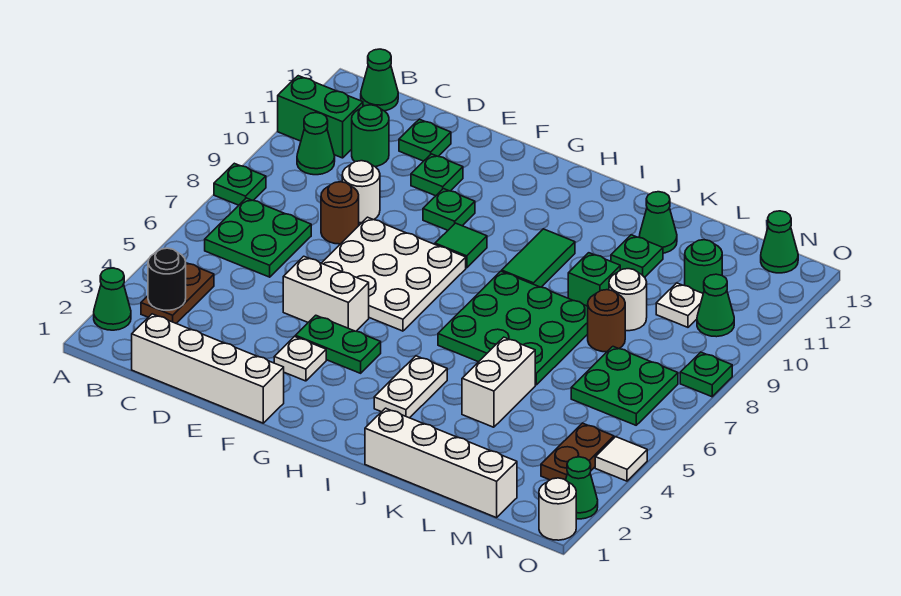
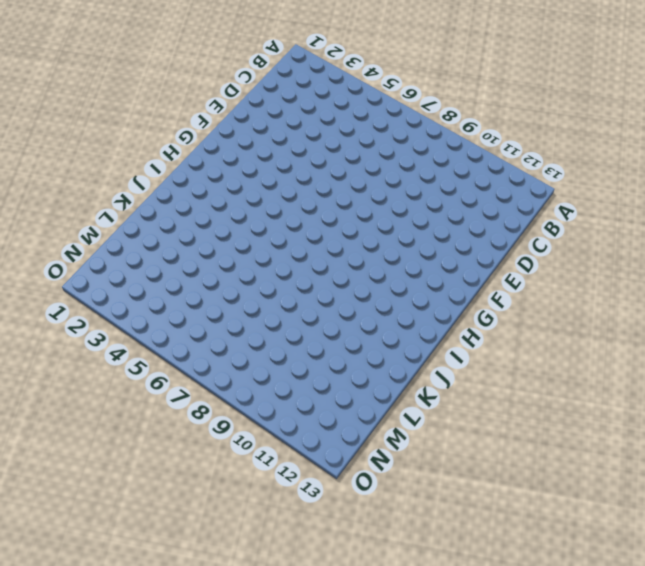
none -> green 1x1 cone [94,268,131,330]
none -> green 1x1 plate [214,163,266,205]
none -> green 1x2 brick [278,76,363,158]
none -> brown 1x2 plate [141,263,214,323]

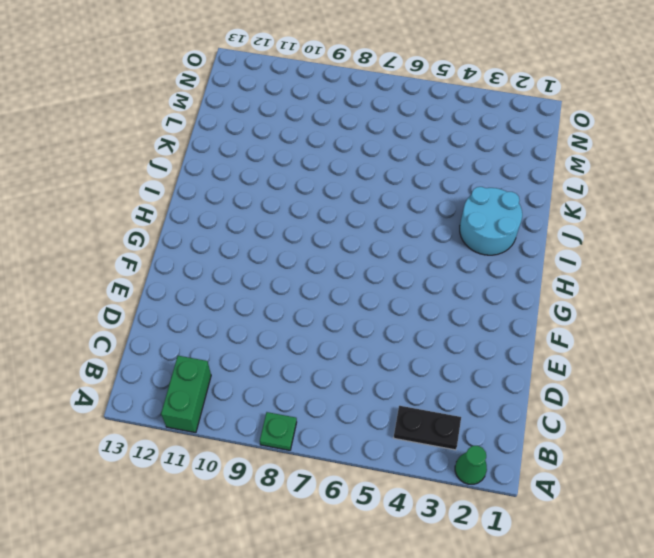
black 1x2 plate [393,406,461,450] -> brown 1x2 plate [141,263,214,323]
cyan 2x2 round brick [460,187,522,255] -> white 1x2 plate [374,356,447,418]
none -> green 2x2 plate [205,198,311,277]
none -> green 1x1 cone [297,113,335,175]
none -> green 1x1 cone [361,49,398,111]
none -> white 1x4 brick [132,314,284,423]

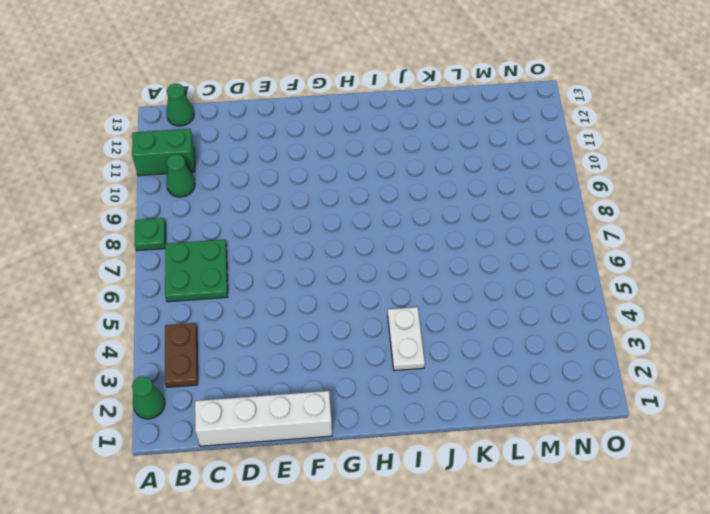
none -> green 1x1 round brick [352,105,389,167]
none -> brown 1x1 round brick [321,182,359,244]
none -> white 1x1 round brick [342,161,380,223]
none -> green 1x1 plate [399,119,451,161]

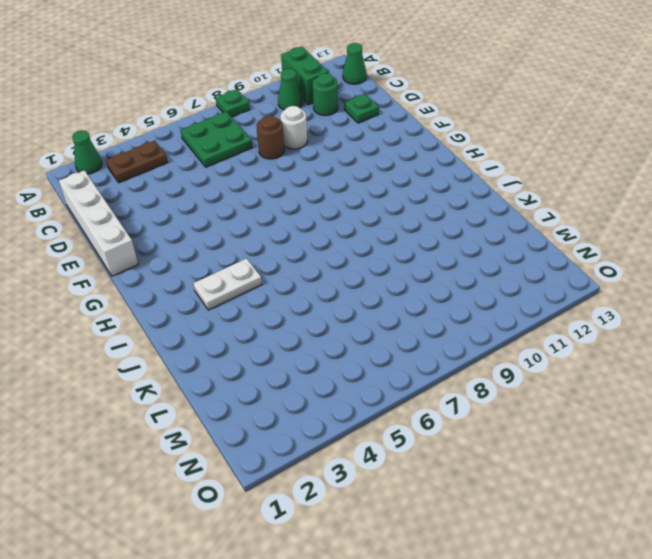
none -> white 1x2 brick [283,256,369,331]
none -> white 3x3 plate [322,217,466,331]
none -> green 1x1 plate [411,154,463,196]
none -> white 1x1 plate [274,336,326,381]

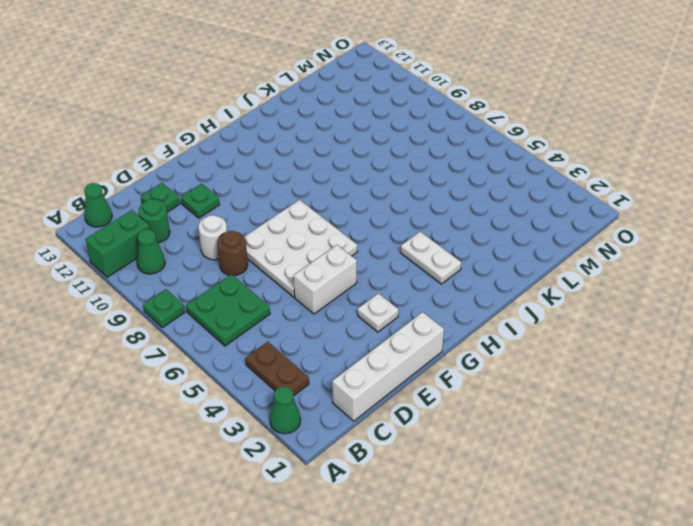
none -> green 1x2 plate [295,315,381,373]
none -> green 1x1 plate [423,189,475,230]
none -> green 1x1 tile [435,223,487,268]
none -> green 3x3 plate [438,271,588,385]

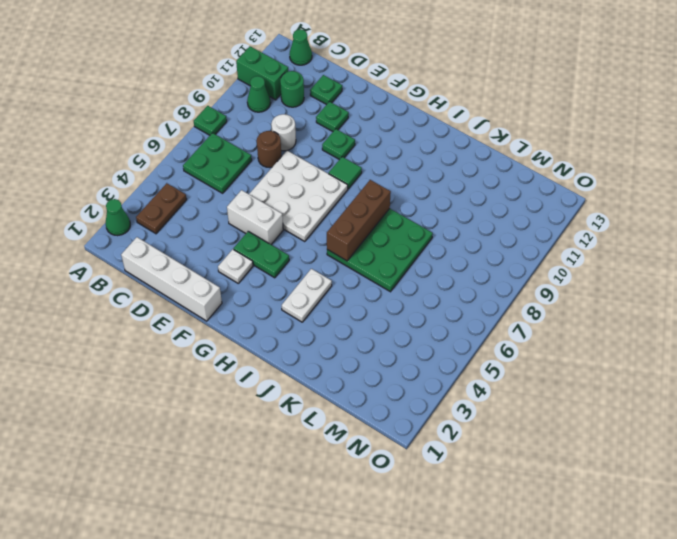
brown 1x3 brick [327,180,391,261] -> none
none -> green 1x2 tile [502,229,575,287]
none -> white 1x4 brick [365,408,517,518]
none -> white 1x2 brick [462,337,535,427]
none -> green 1x1 brick [568,253,620,306]

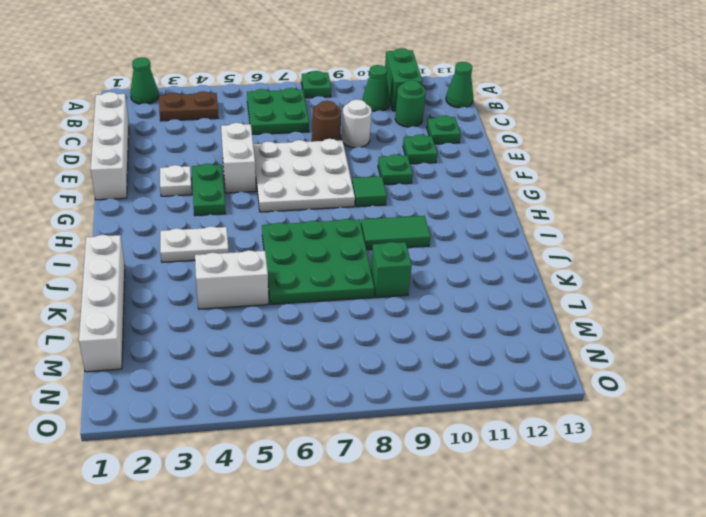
none -> green 1x1 plate [611,235,663,277]
none -> green 1x1 cone [639,192,677,253]
none -> brown 1x1 round brick [588,290,625,352]
none -> white 1x1 round brick [609,269,647,331]

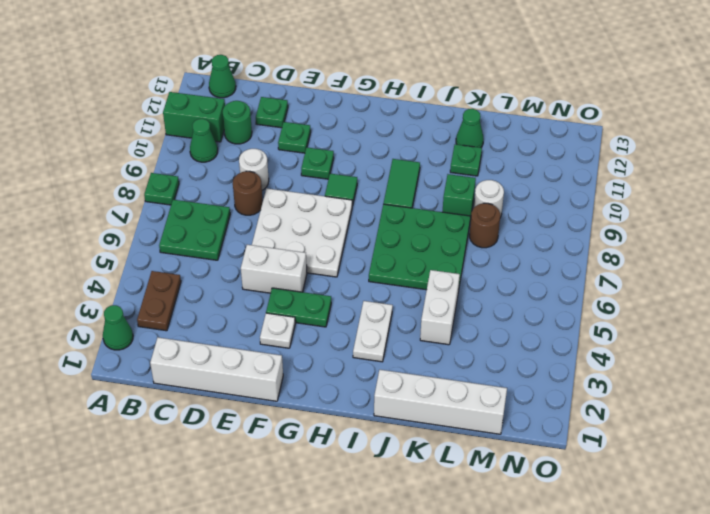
none -> green 2x2 plate [571,347,678,425]
none -> white 1x1 plate [656,283,703,327]
none -> green 1x1 round brick [685,240,722,293]
none -> brown 1x2 plate [541,423,614,480]

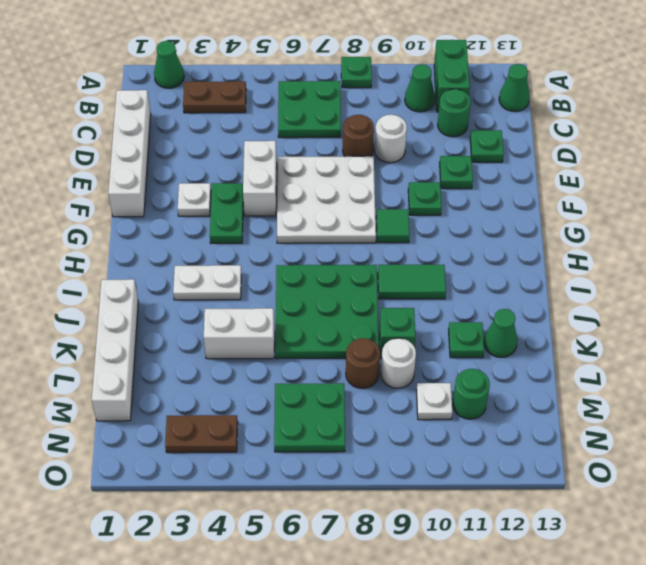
none -> green 1x1 cone [697,274,734,337]
none -> green 1x1 cone [761,211,798,273]
none -> white 1x1 round brick [539,478,576,540]
none -> green 1x1 cone [566,457,598,519]

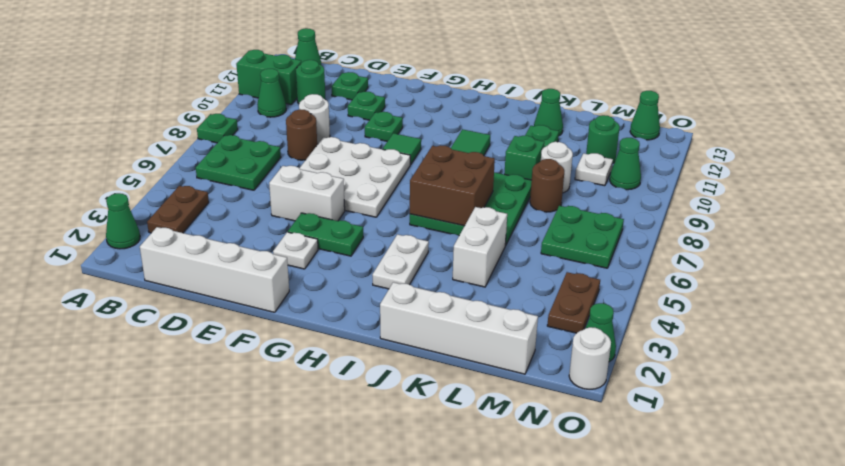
brown 2x2 brick [410,145,495,226] -> none
none -> white 1x1 tile [595,437,647,481]
none -> green 1x1 plate [680,352,732,397]
none -> black 1x1 round brick [148,248,186,310]

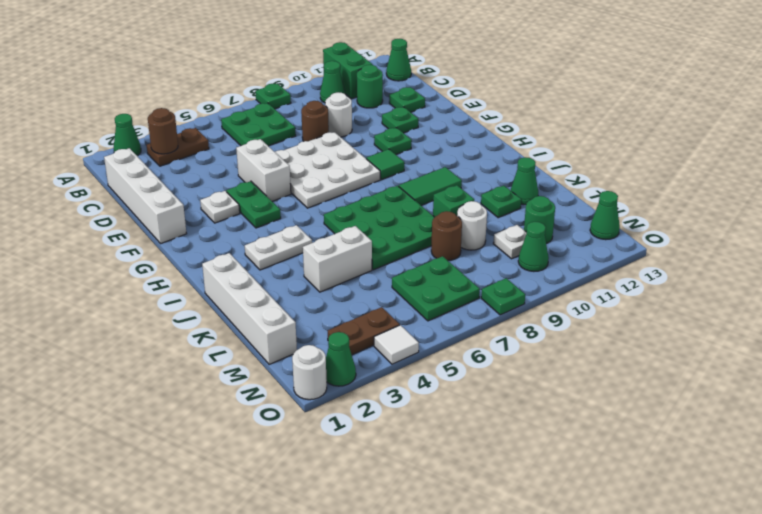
brown 1x1 round brick [148,108,178,154] -> black 1x1 round brick [148,248,186,310]

